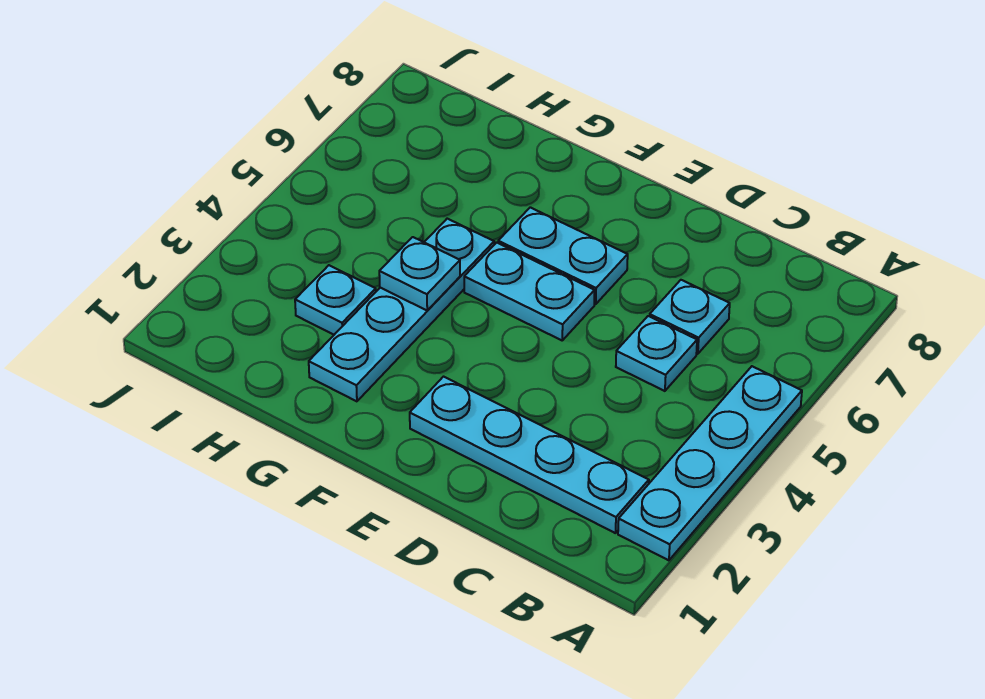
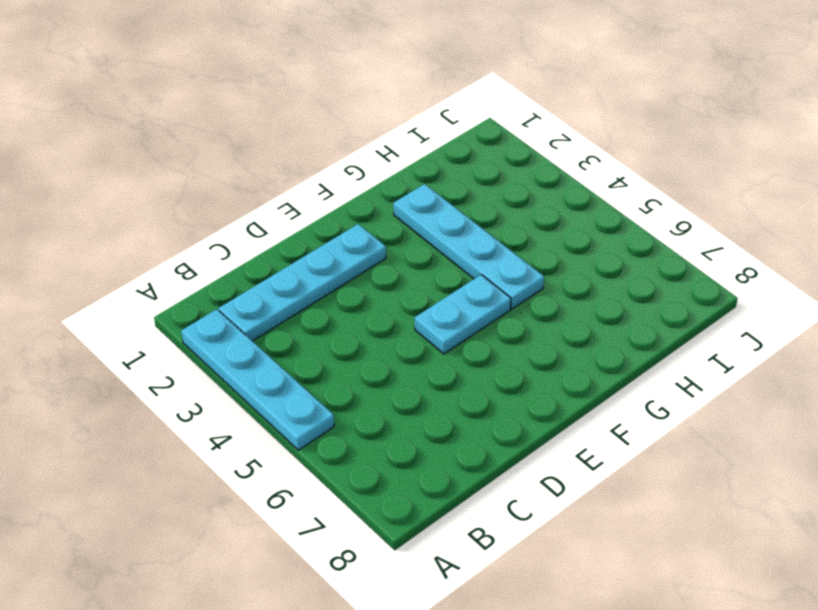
none -> cyan 1x1 plate [616,316,697,391]
none -> cyan 1x1 plate [650,280,730,354]

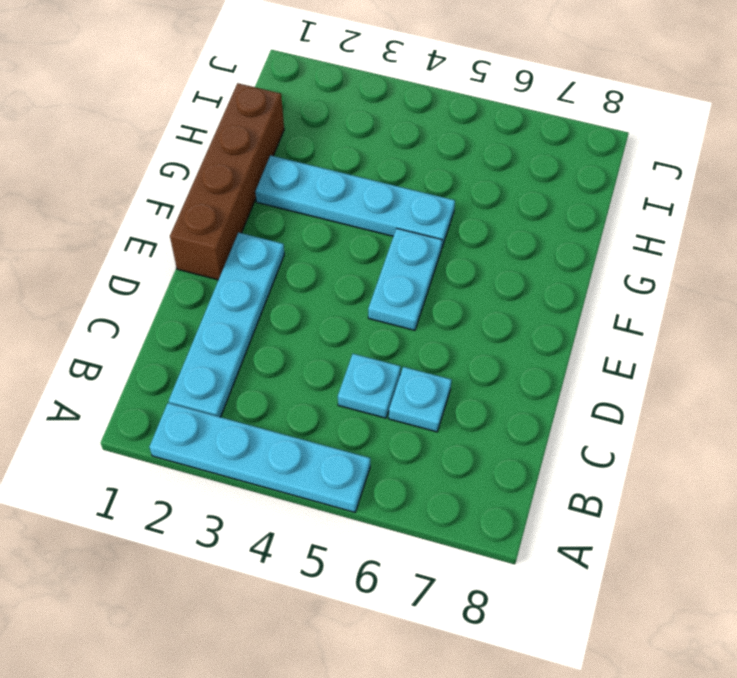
brown 1x4 brick [170,83,284,280] -> none
none -> cyan 1x2 plate [498,207,628,304]
none -> cyan 1x1 plate [295,265,376,335]

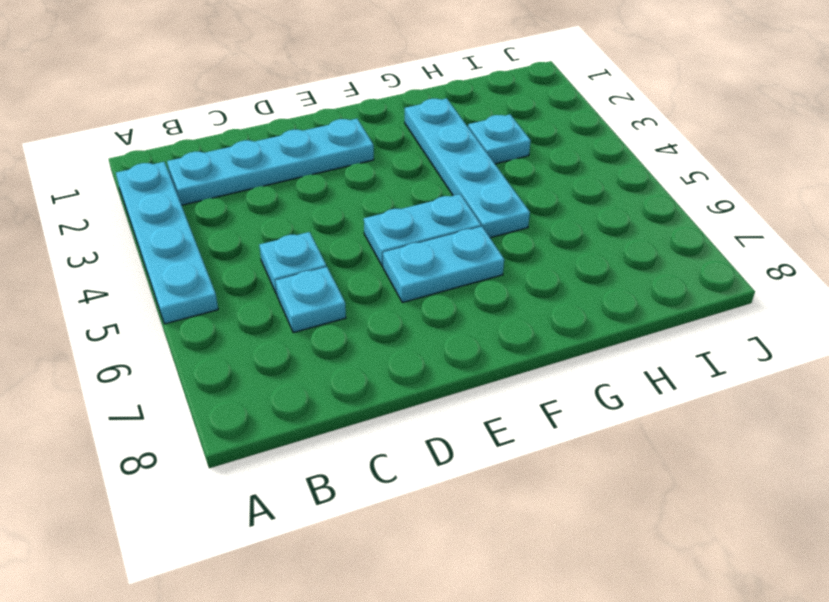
none -> cyan 1x1 plate [379,237,460,311]

